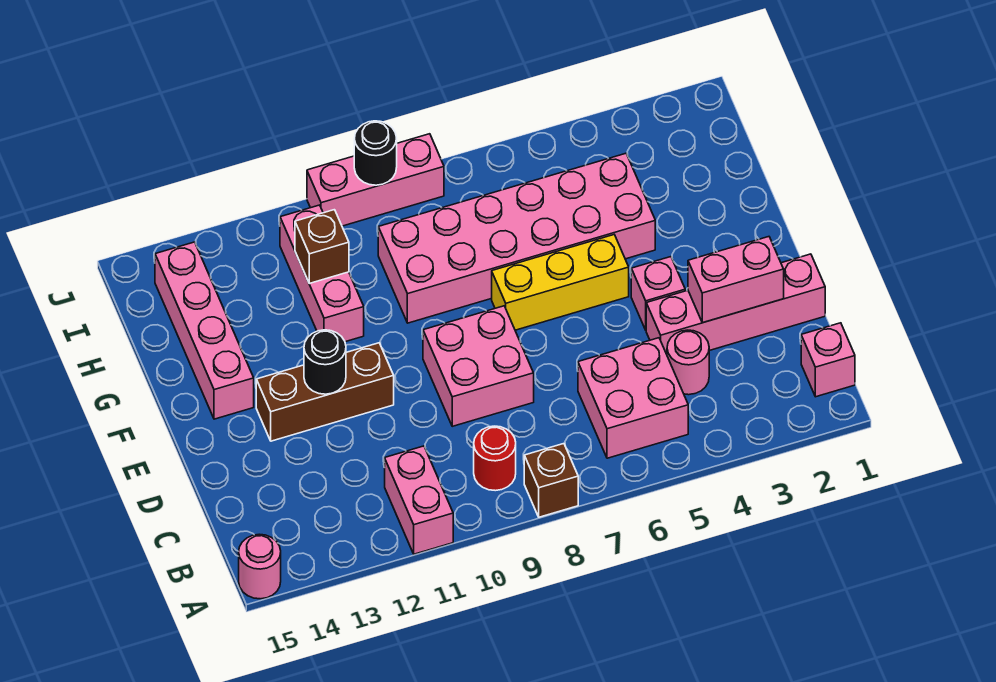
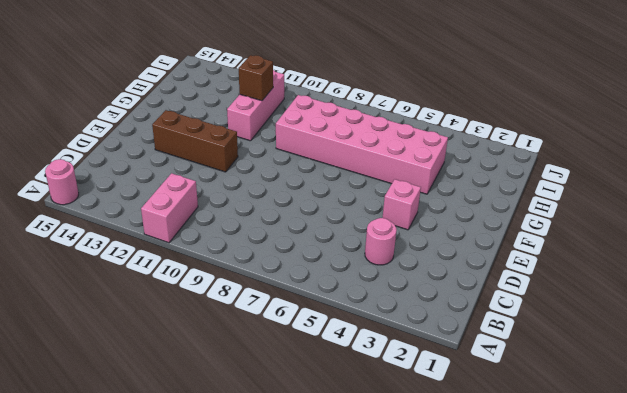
none -> brown 1x1 brick [524,444,578,517]
none -> pink 1x1 brick [801,323,855,397]
none -> pink 2x2 brick [578,338,688,458]

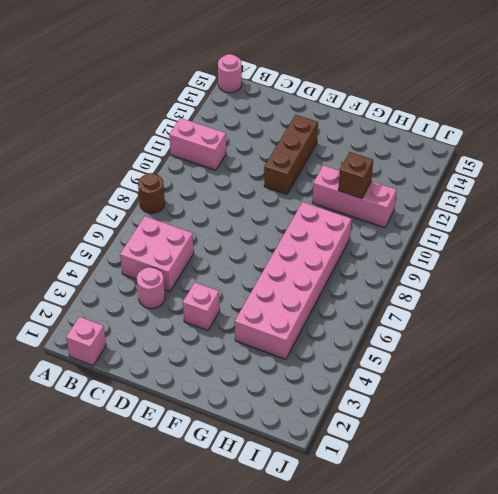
brown 1x1 round brick [138,173,165,213] -> brown 1x1 brick [524,444,578,517]
none -> red 1x1 round brick [474,426,516,491]
none -> pink 1x4 brick [646,254,825,354]
none -> pink 2x2 brick [423,306,534,426]

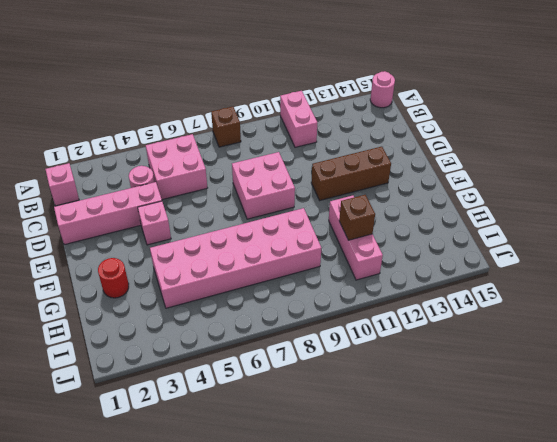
red 1x1 round brick [98,258,129,298] -> red 1x1 round brick moved to [474,426,516,491]
none -> yellow 1x3 brick [492,235,629,330]
none -> pink 1x4 brick [155,242,254,419]
none -> pink 1x3 brick [307,134,444,226]

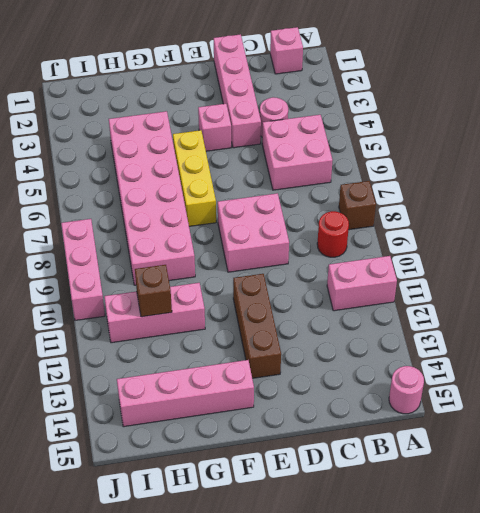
none -> pink 1x2 brick [688,237,784,323]
none -> black 1x1 round brick [304,330,346,394]
none -> black 1x1 round brick [354,121,397,185]

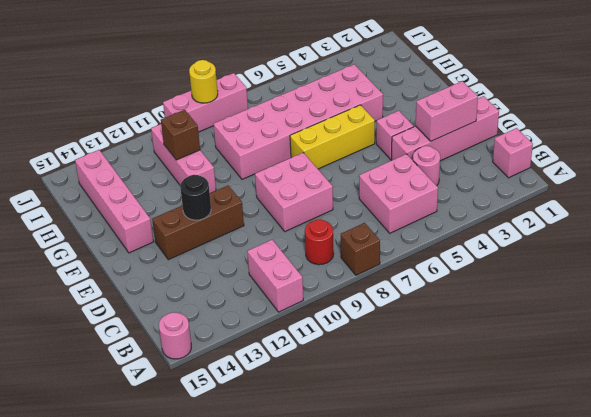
yellow 1x1 round brick [189,60,218,103] -> black 1x1 round brick [354,121,397,185]

